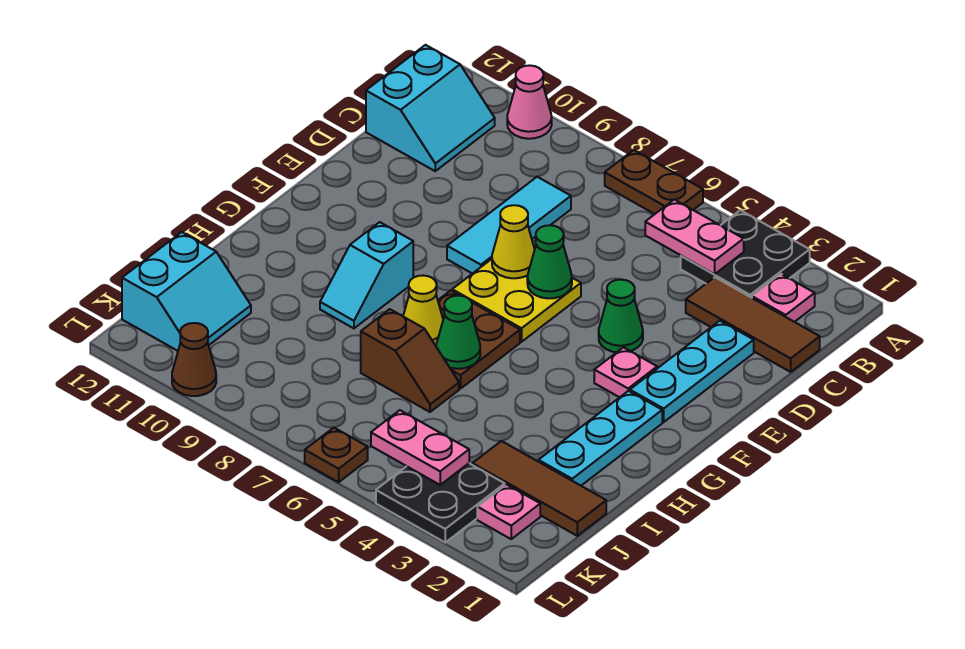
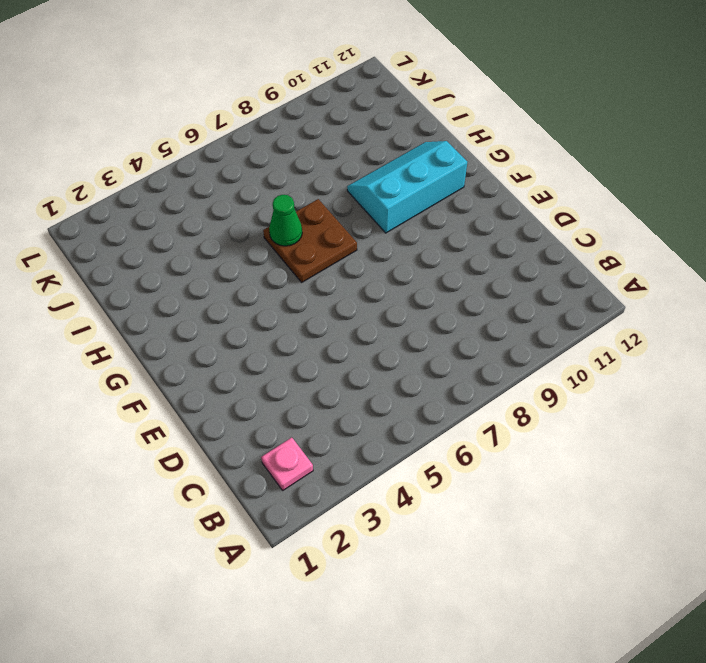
cyan 2x3 slope [347,141,467,233] -> cyan 1x2 slope [320,222,413,328]
none -> black 2x2 plate [681,210,810,298]
none -> brown 1x2 plate [605,150,703,214]
none -> pink 1x1 cone [507,65,552,139]

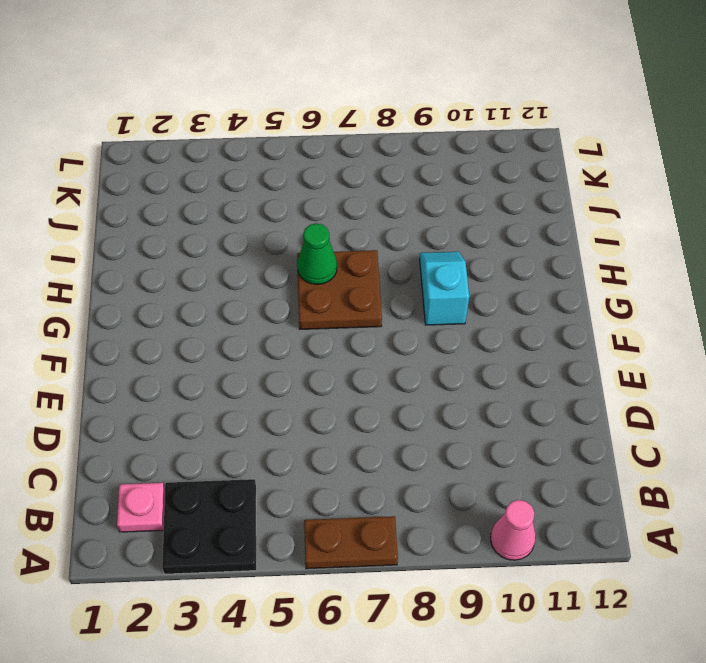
none -> cyan 2x2 slope [366,45,495,171]
none -> brown 1x3 tile [686,277,820,372]
none -> cyan 1x3 tile [447,177,571,274]

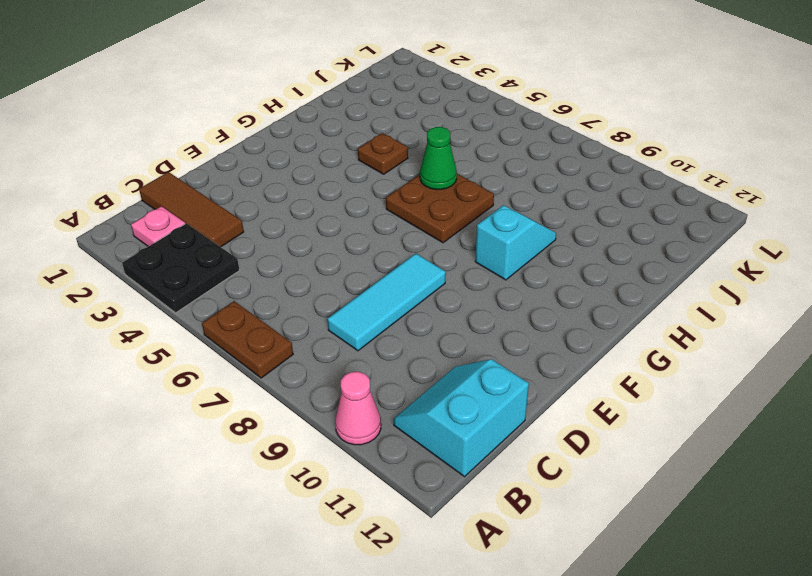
brown 1x1 plate [358,133,408,174] -> brown 1x1 plate moved to [305,428,368,482]
none -> cyan 1x3 plate [630,321,754,422]
none -> green 1x1 cone [599,280,643,352]
none -> yellow 2x2 plate [452,259,581,342]

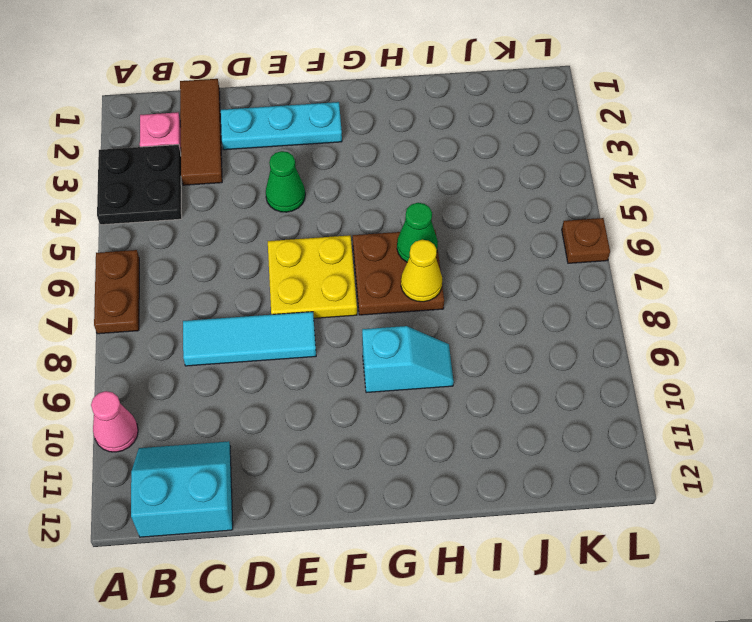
none -> pink 1x1 plate [594,347,657,397]
none -> cyan 1x3 plate [538,391,662,486]
none -> brown 1x2 slope [361,309,459,412]

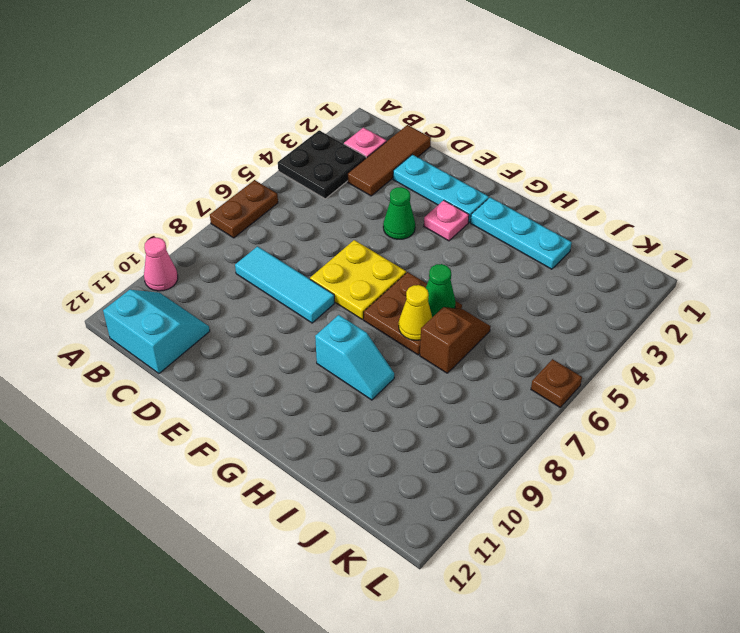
none -> brown 1x3 tile [472,441,606,536]
none -> cyan 2x2 slope [122,232,251,351]
none -> pink 1x1 plate [477,485,540,539]

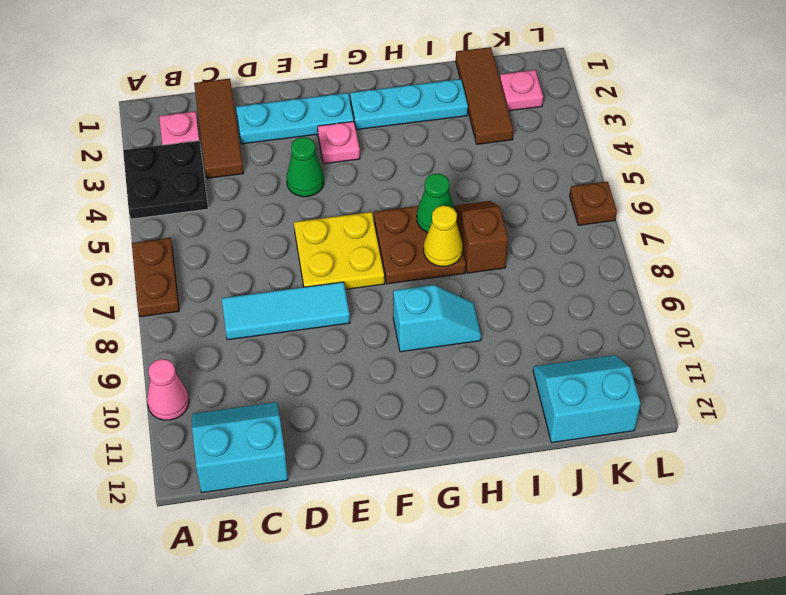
none -> black 2x2 plate [376,463,505,542]
none -> brown 1x1 cone [172,323,216,396]
none -> pink 1x2 plate [645,200,744,274]

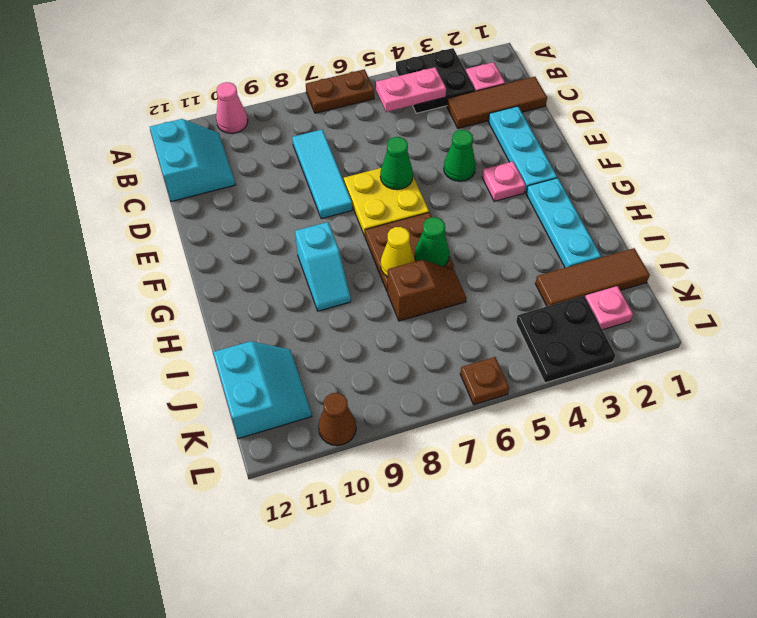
none -> yellow 1x1 cone [492,205,535,278]
none -> pink 1x2 plate [371,410,469,485]

